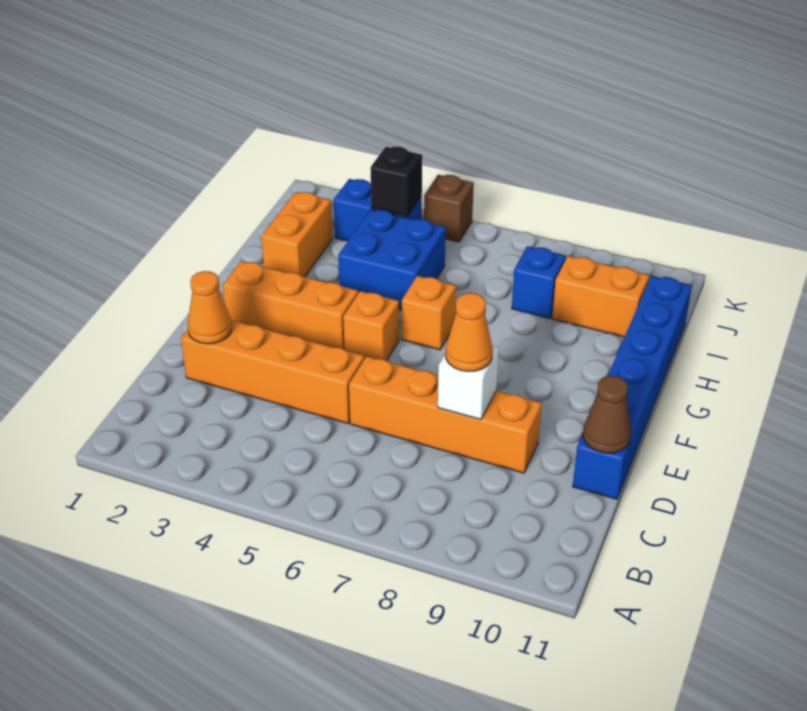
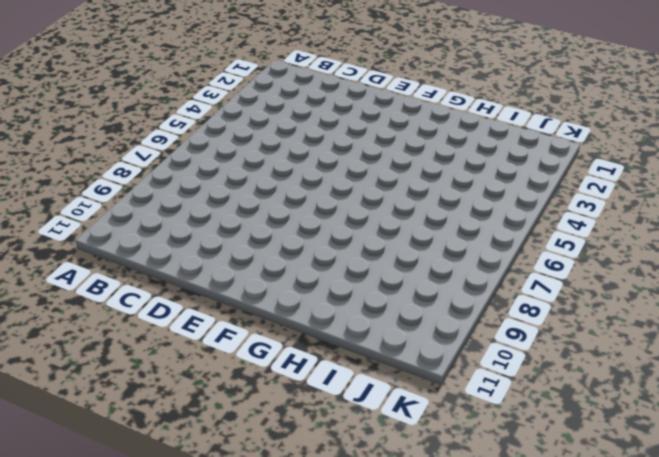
none -> orange 1x4 brick [181,320,364,423]
none -> orange 1x4 brick [349,356,542,473]
none -> blue 1x6 brick [573,276,692,499]

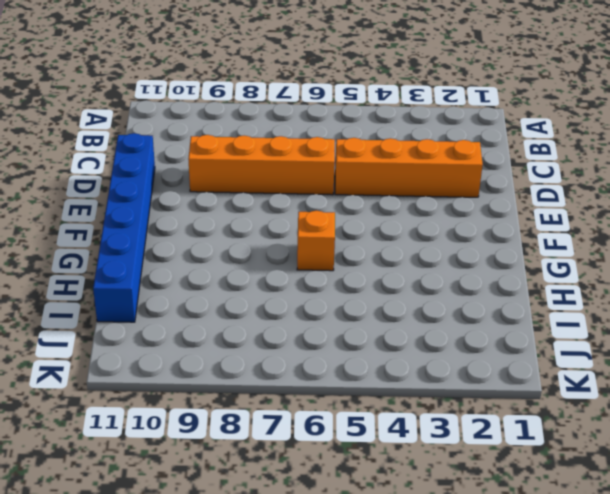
none -> orange 1x3 brick [223,261,358,350]
none -> orange 1x1 brick [343,291,399,361]
none -> orange 1x2 brick [261,192,333,277]

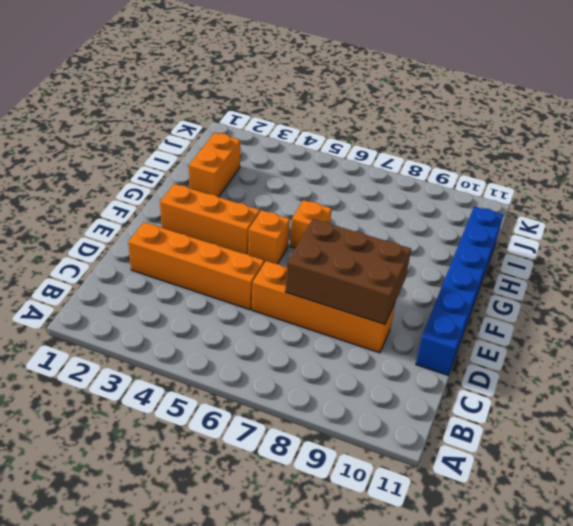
brown 2x3 brick [285,219,411,325] -> white 1x1 brick [438,346,499,419]
none -> blue 2x2 brick [338,209,446,310]
none -> blue 1x1 brick [512,246,566,318]
none -> orange 1x2 brick [552,256,649,337]

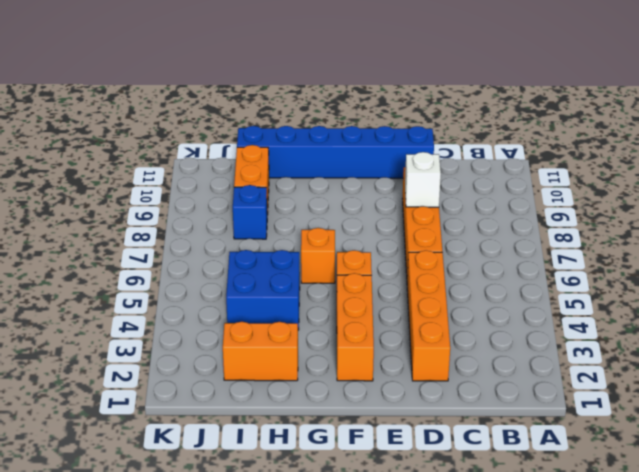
none -> blue 1x2 brick [334,179,422,241]
none -> brown 1x1 brick [424,175,474,242]
none -> orange 1x1 cone [188,271,232,344]

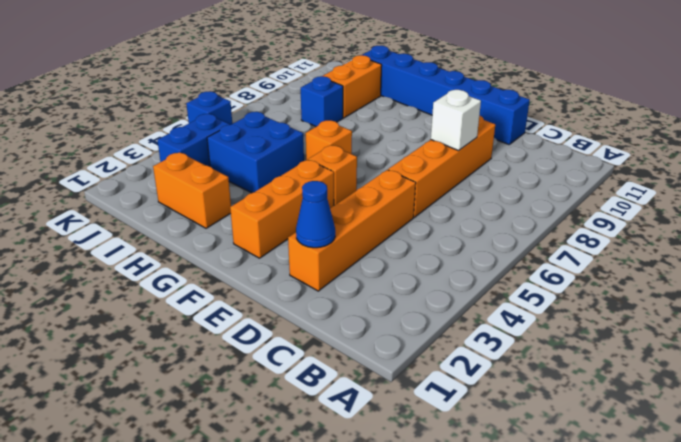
blue 1x1 cone [296,181,335,248] -> orange 1x1 cone [188,271,232,344]
blue 1x1 brick [186,91,232,125] -> brown 1x1 brick [424,175,474,242]
none -> brown 1x1 cone [583,376,631,453]
none -> black 1x1 brick [371,147,422,216]
none -> orange 1x1 cone [445,293,493,372]

